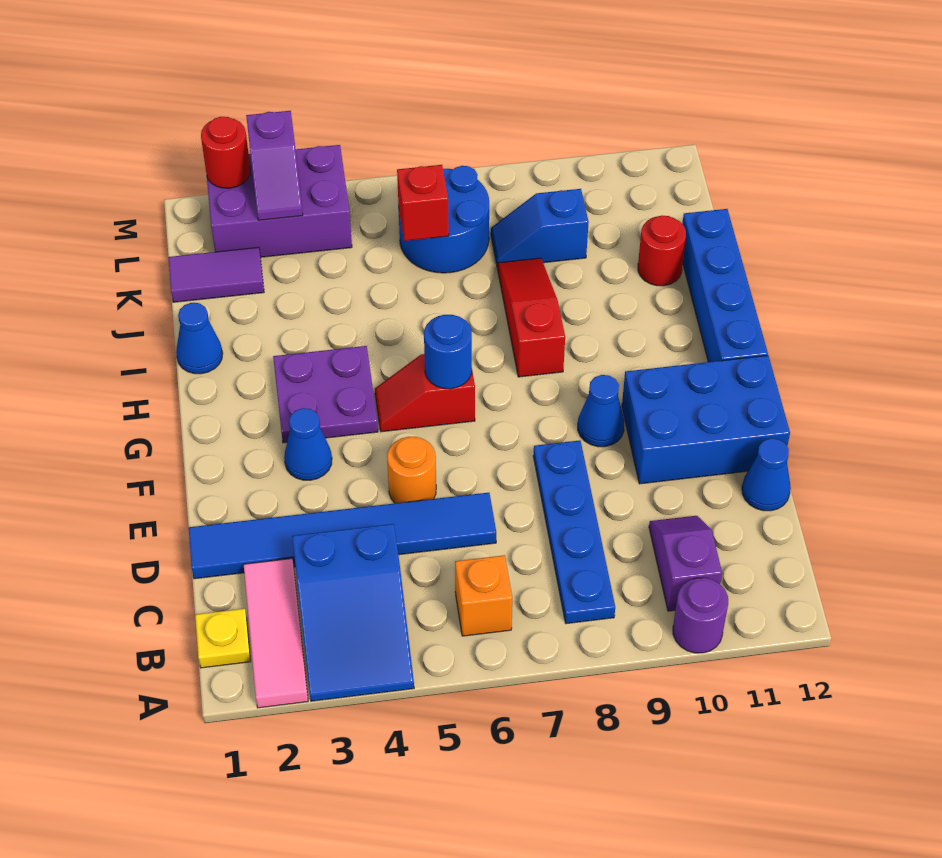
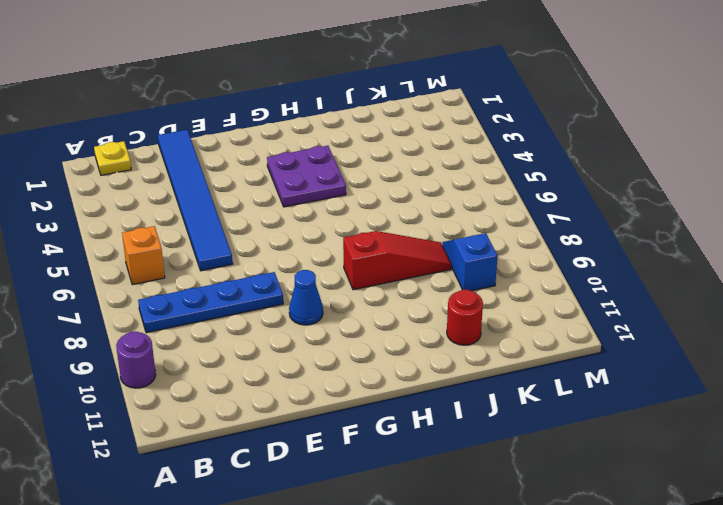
none -> pink 1x3 tile [244,559,308,708]
none -> blue 2x3 slope [292,524,414,701]
none -> purple 1x2 slope [649,516,722,611]

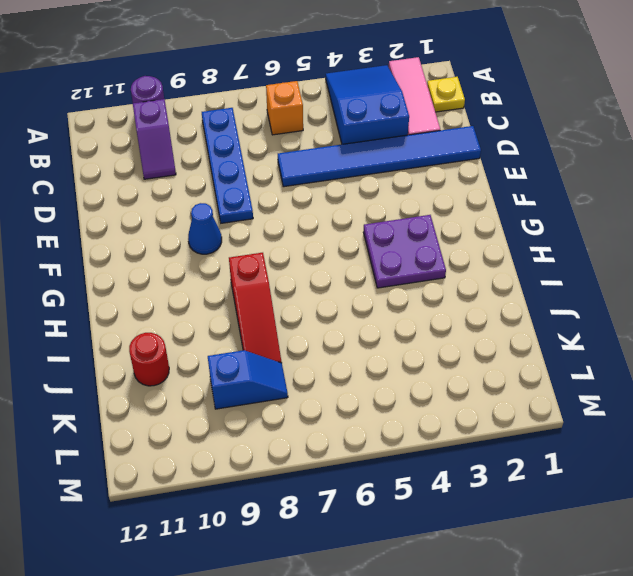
none -> blue 1x1 cone [742,439,791,511]
none -> orange 1x1 round brick [387,437,436,503]
none -> blue 2x3 brick [622,356,790,484]

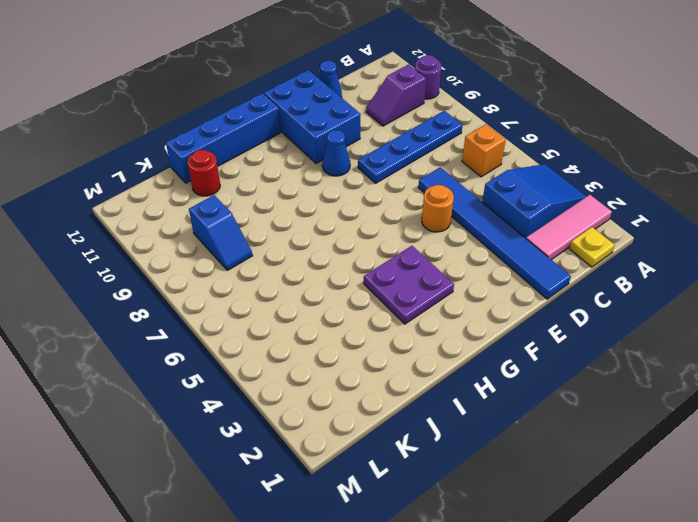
none -> blue 1x1 cone [284,408,332,480]
none -> red 1x2 slope [375,354,475,432]
none -> red 1x3 slope [497,258,565,377]

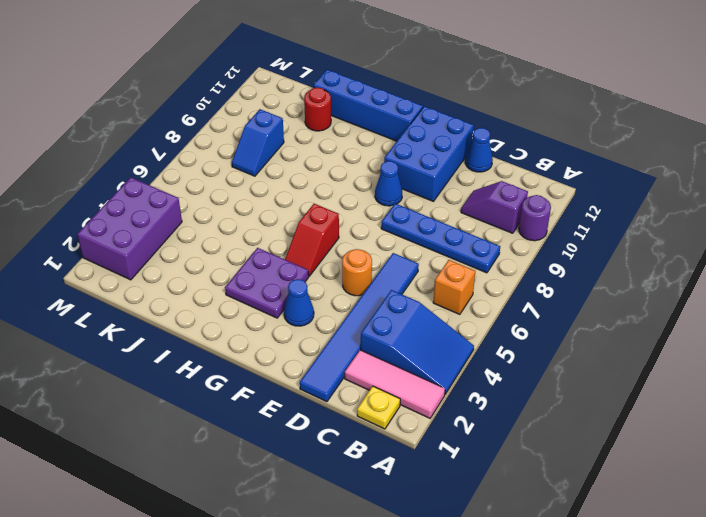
none -> red 1x3 slope [497,258,565,377]
none -> blue 1x1 cone [176,303,223,374]
none -> purple 1x2 tile [168,247,264,302]

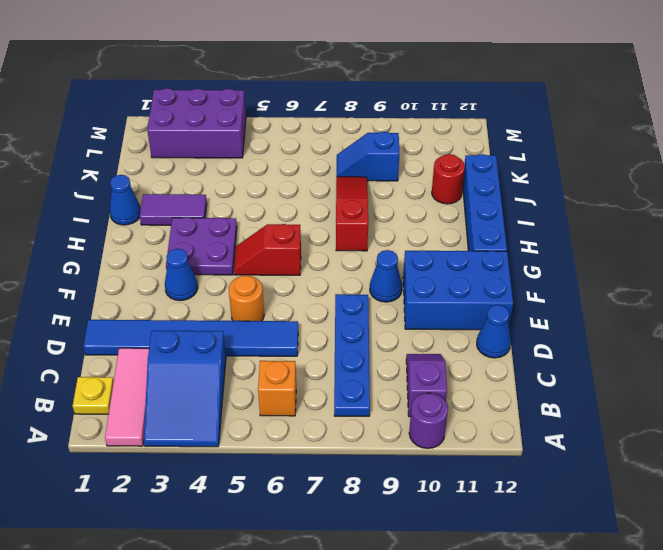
purple 1x2 tile [140,194,207,225] -> purple 1x2 tile moved to [168,247,264,302]
none -> blue 2x2 round brick [398,166,489,273]
none -> blue 1x1 round brick [424,315,472,389]
none -> red 1x1 brick [397,165,449,241]

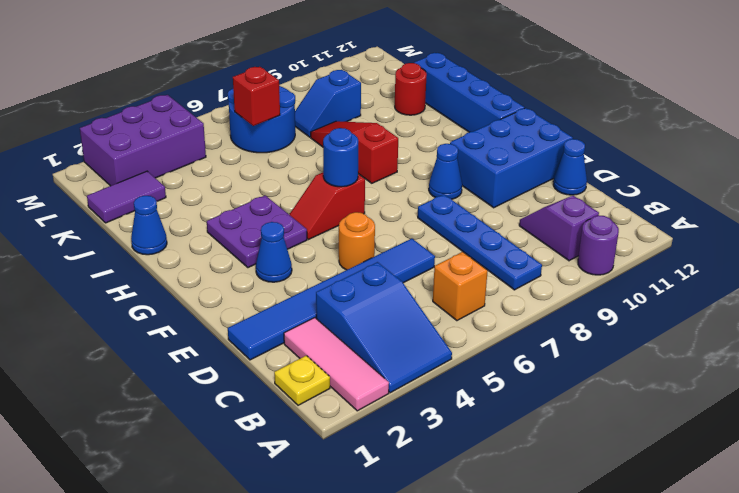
none -> purple 1x2 slope [246,111,303,220]
none -> red 1x1 round brick [201,117,250,188]

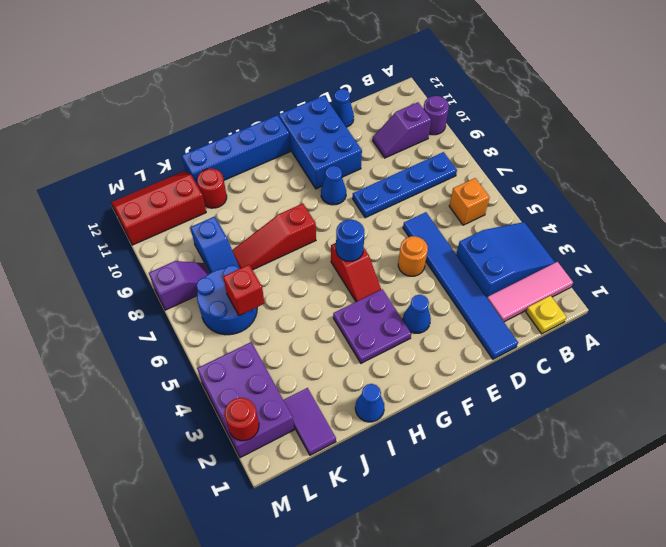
red 2x3 slope [111,171,206,245] -> none
purple 1x2 slope [149,261,209,310] -> purple 1x2 slope moved to [246,111,303,220]

